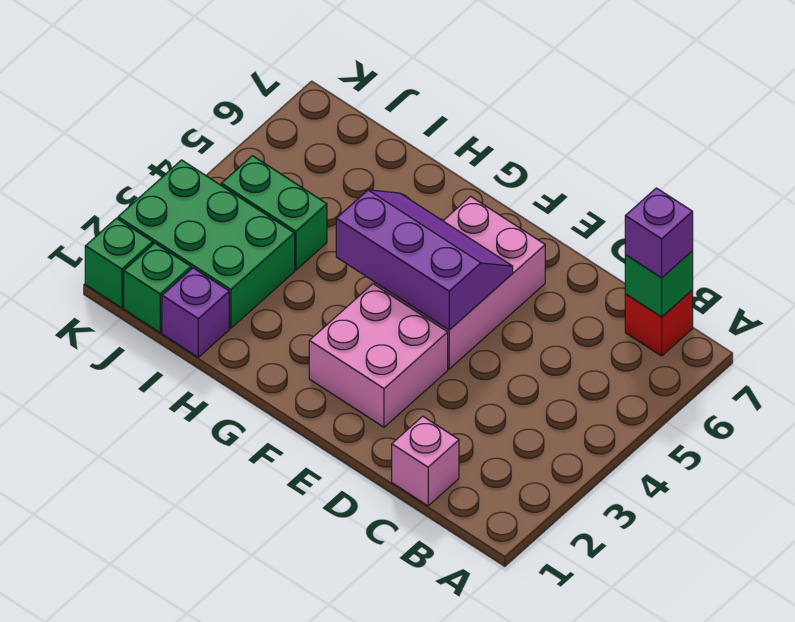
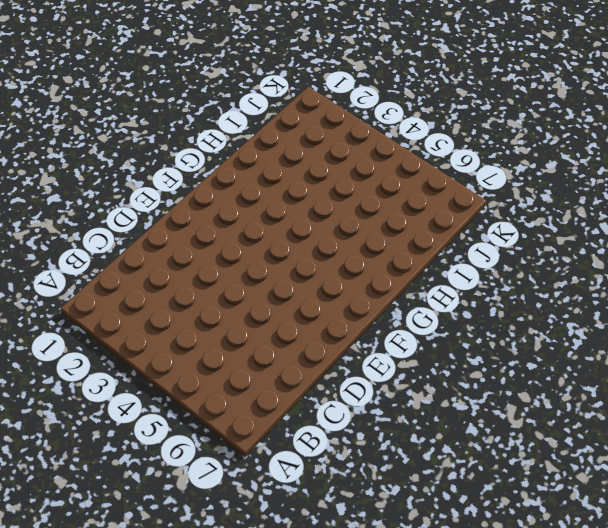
none -> red 1x1 brick [625,290,693,356]
none -> pink 1x1 brick [392,416,459,506]
none -> pink 2x2 brick [309,284,448,427]

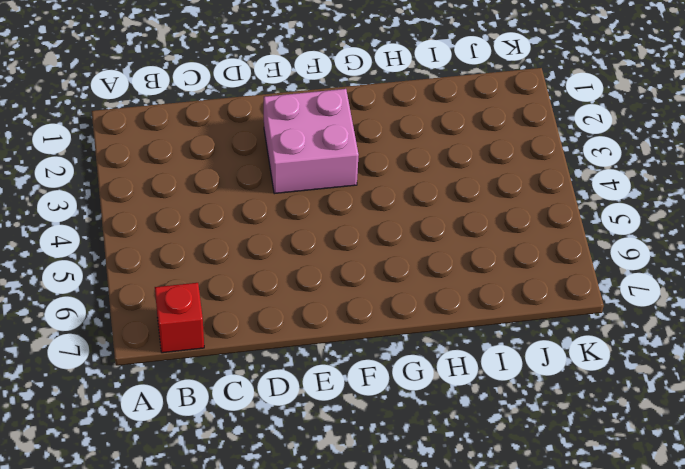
none -> pink 1x1 brick [392,416,459,506]
none -> pink 2x3 brick [375,196,545,369]
none -> purple 1x1 brick [162,268,229,357]

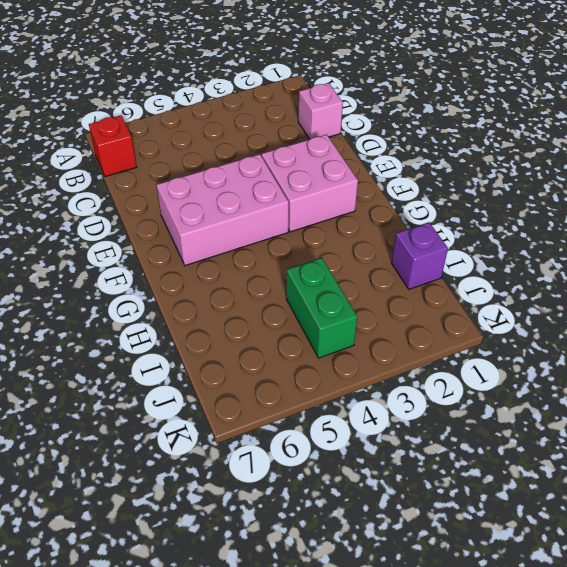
none -> green 2x3 brick [118,160,295,328]
none -> green 1x1 brick [124,243,191,333]
none -> green 1x1 brick [85,218,153,308]

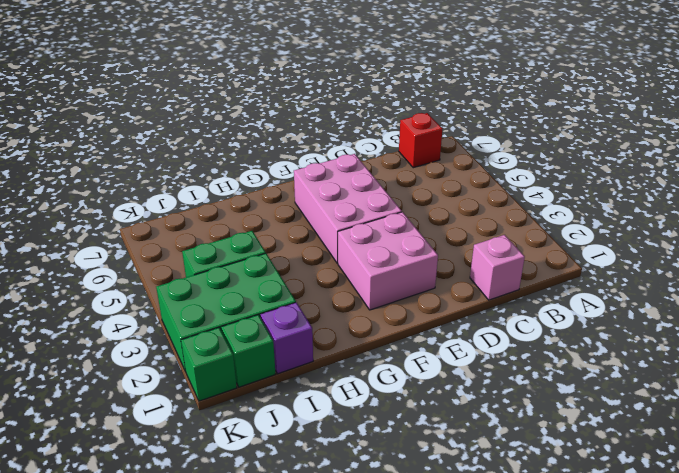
none -> green 1x1 brick [625,251,693,317]
none -> purple 2x3 slope [336,190,513,330]
none -> purple 1x1 brick [625,188,693,278]

